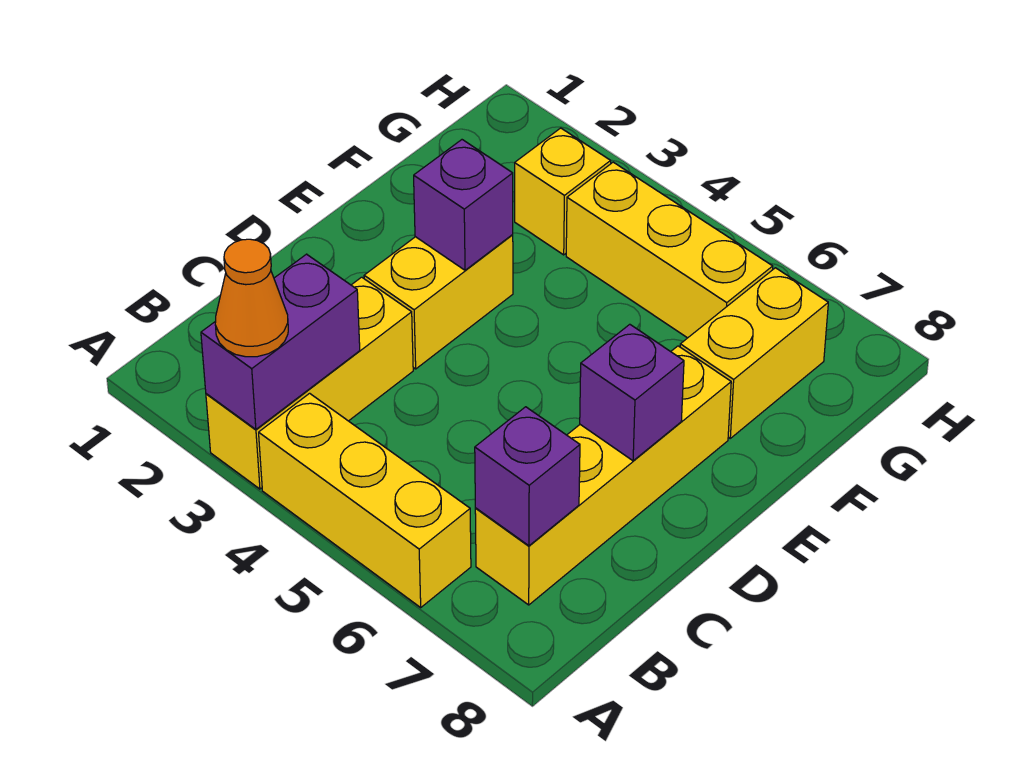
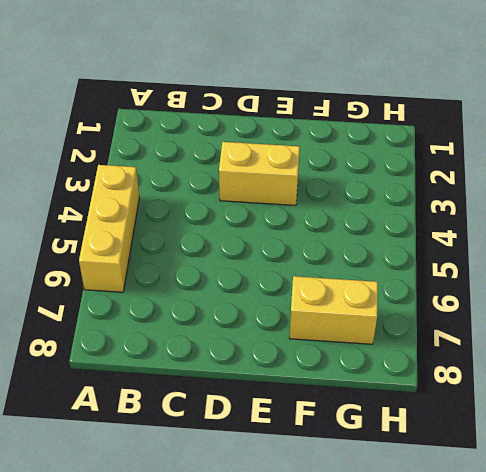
none -> yellow 1x3 brick [206,277,413,489]
none -> yellow 1x4 brick [475,346,731,605]
none -> yellow 1x1 brick [515,128,611,255]

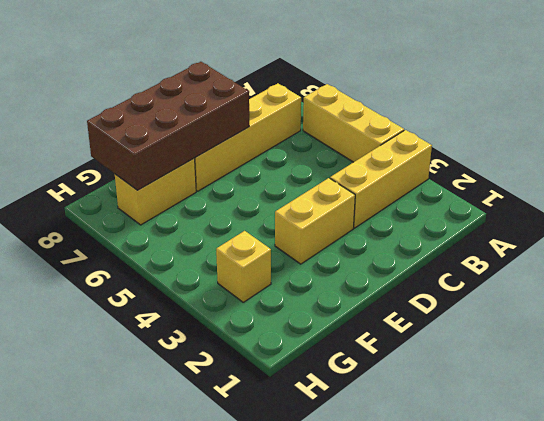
brown 2x4 brick [87,62,249,190] -> purple 1x1 brick [580,324,684,461]
none -> yellow 1x3 brick [566,162,773,338]
none -> purple 1x2 brick [201,254,360,429]
none -> purple 1x1 brick [475,407,580,546]

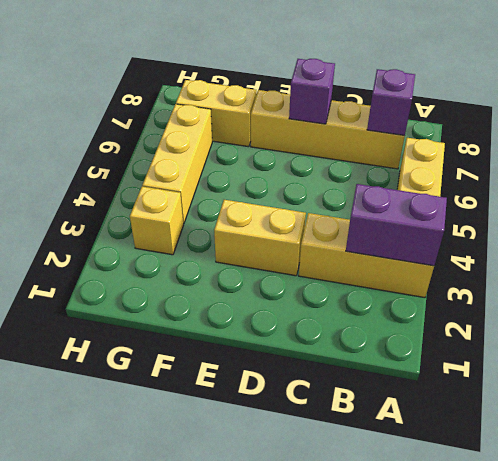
none -> purple 1x1 brick [414,140,513,270]
none -> orange 1x1 cone [215,239,288,357]

